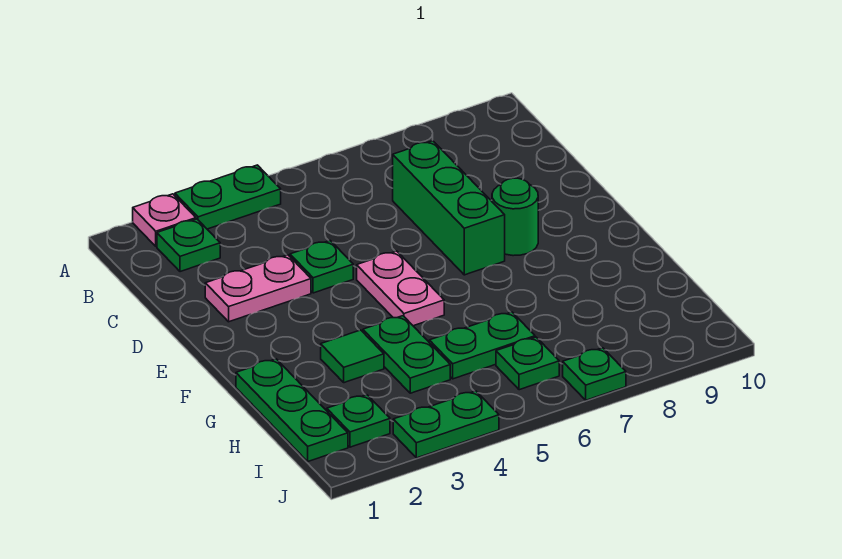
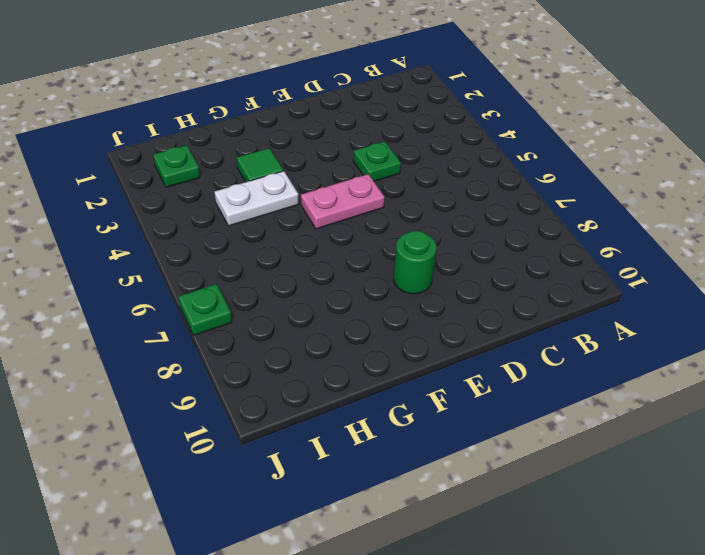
white 1x2 plate [215,171,299,226] -> green 1x2 plate [363,316,450,393]
none -> pink 1x1 plate [133,194,196,246]
none -> green 1x2 plate [175,165,281,229]
none -> green 1x1 plate [157,219,220,272]

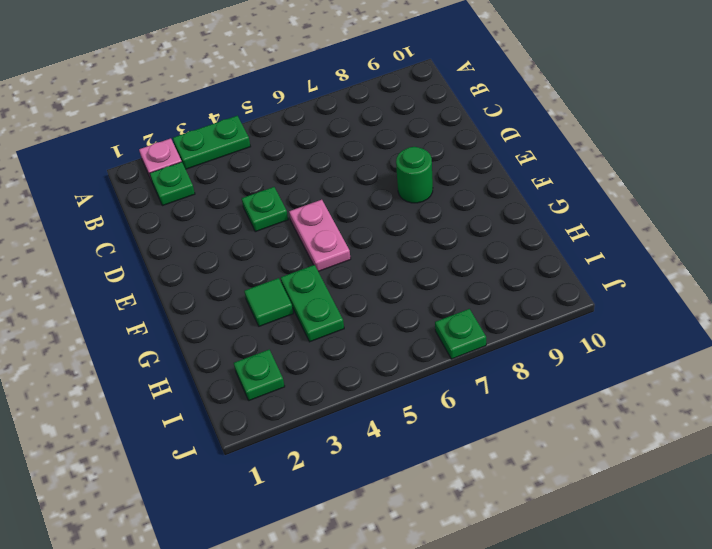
none -> green 1x3 brick [393,141,505,275]
none -> pink 1x2 plate [205,255,311,322]
none -> green 1x3 plate [236,359,348,461]

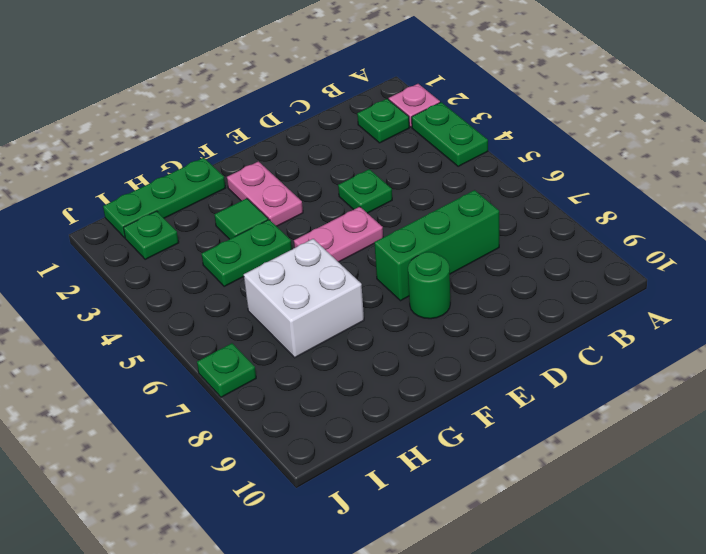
pink 1x2 plate [227,161,303,226] -> pink 1x2 plate moved to [205,255,311,322]
white 2x2 brick [244,239,364,358] -> green 1x2 plate [429,312,535,379]
none -> green 1x1 plate [496,337,559,390]
none -> green 1x2 plate [393,391,499,458]

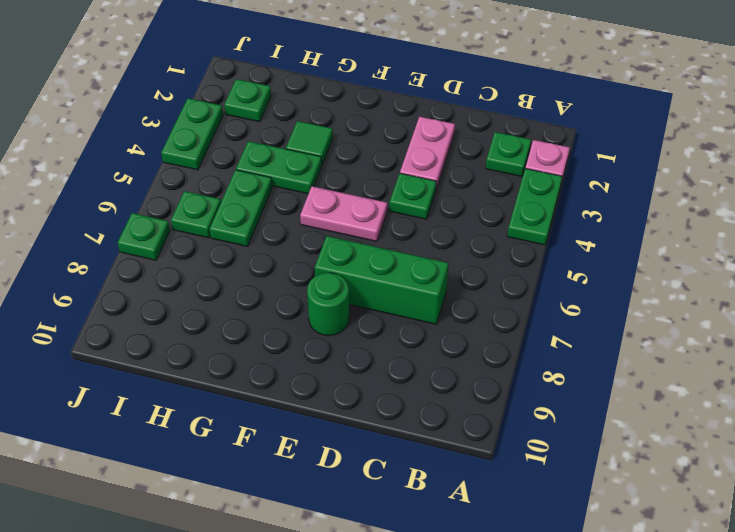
none -> green 1x3 plate [236,359,348,461]

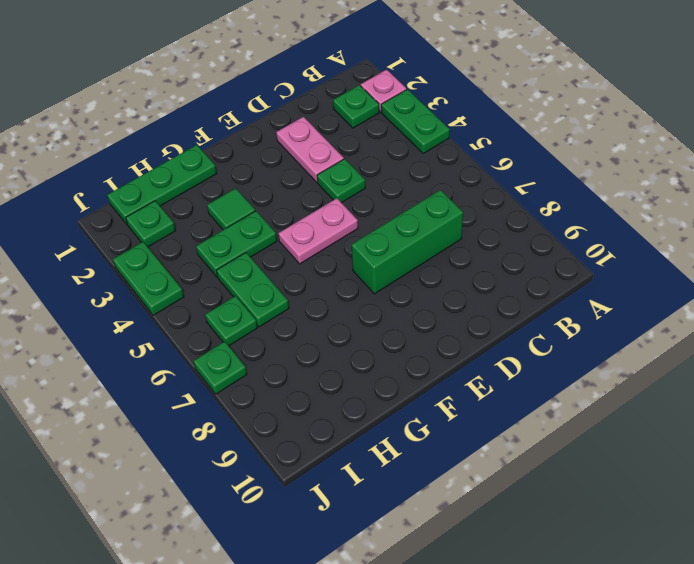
none -> green 1x1 round brick [492,178,538,256]

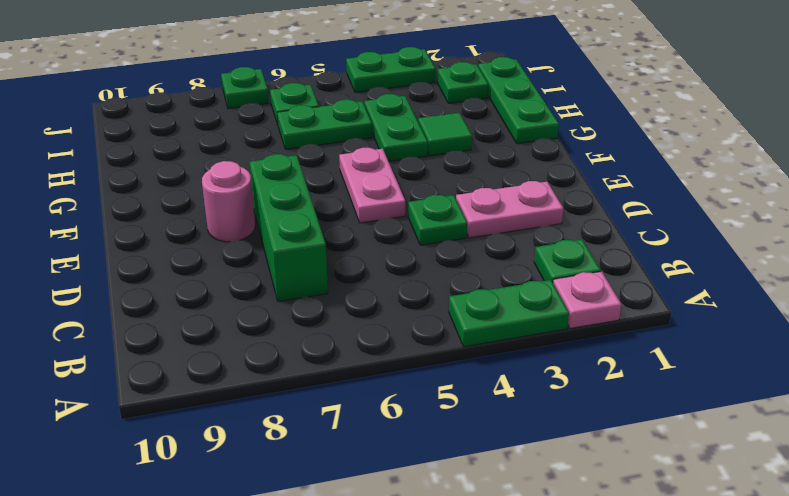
pink 1x1 round brick [202,161,255,242] -> green 1x1 round brick [492,178,538,256]

